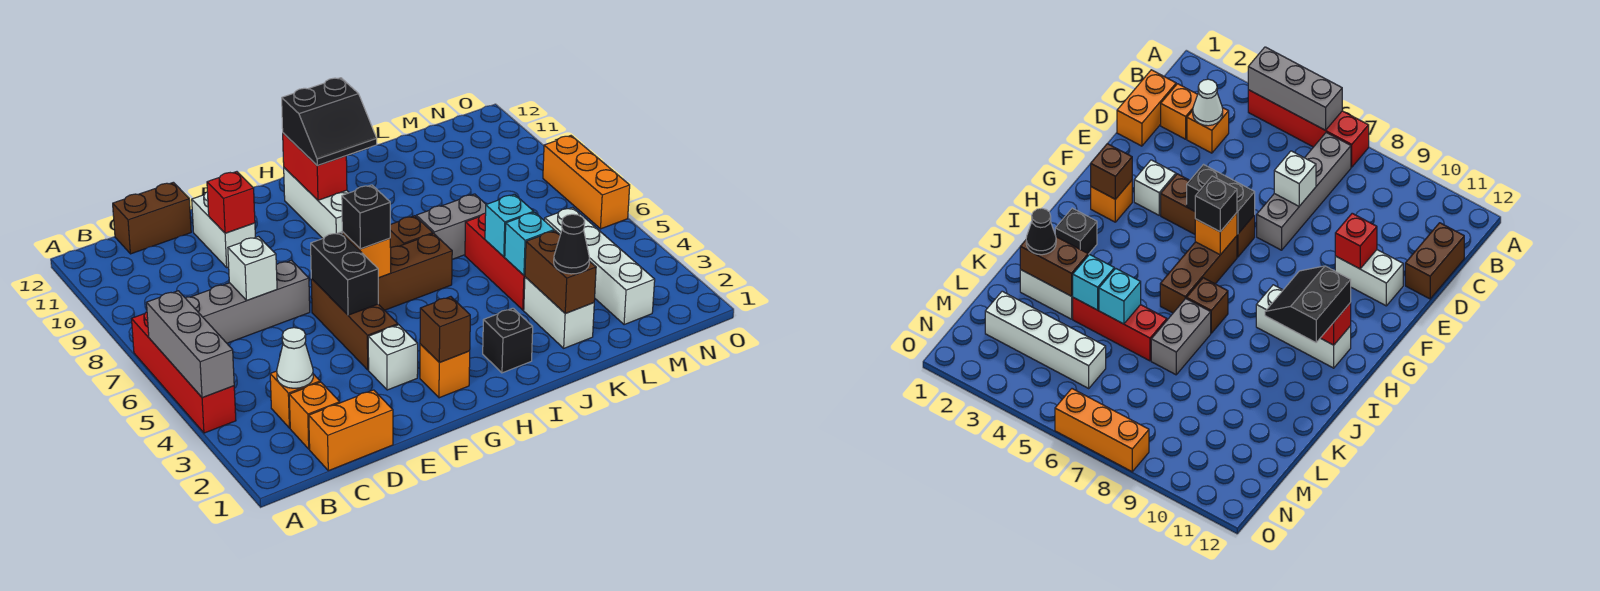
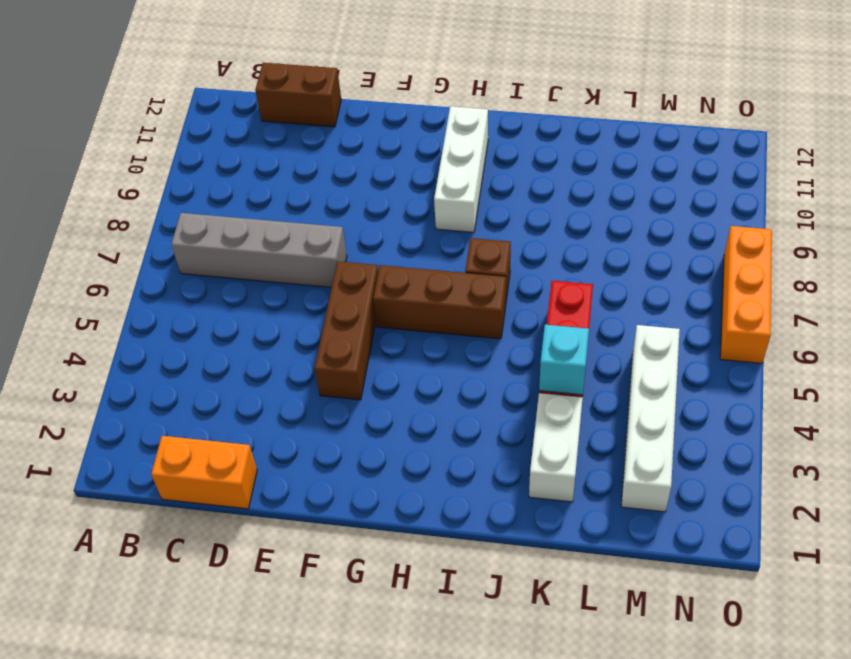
none -> red 1x4 brick [132,312,236,433]
none -> orange 1x1 brick [289,382,340,449]
none -> orange 1x1 brick [270,371,320,428]
none -> white 1x2 brick [192,192,255,268]

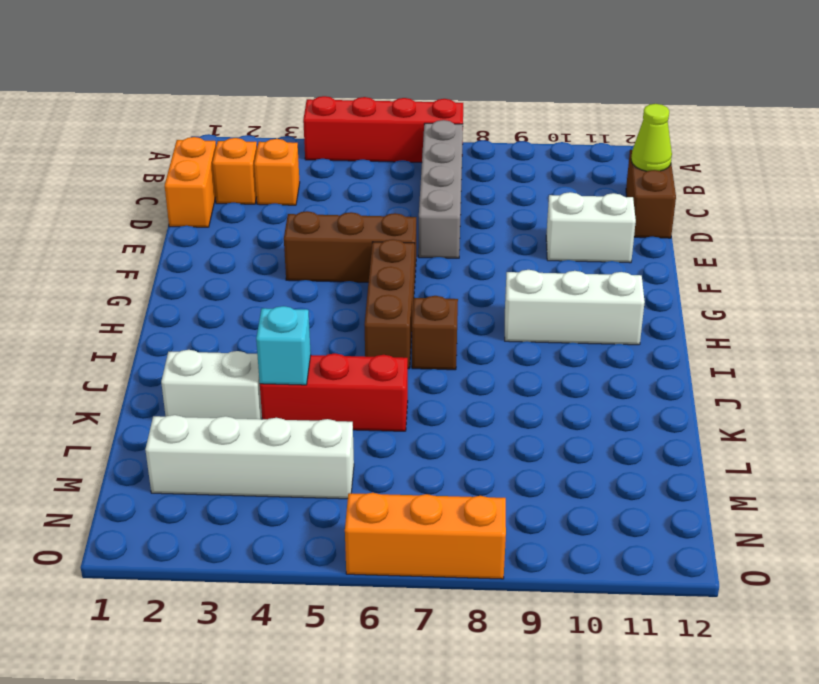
lime 1x1 cone [631,104,672,171] -> none
none -> white 1x1 brick [368,325,418,390]
none -> orange 1x1 brick [420,344,470,398]
none -> black 1x1 brick [483,308,533,373]
none -> grey 1x2 brick [416,194,486,259]

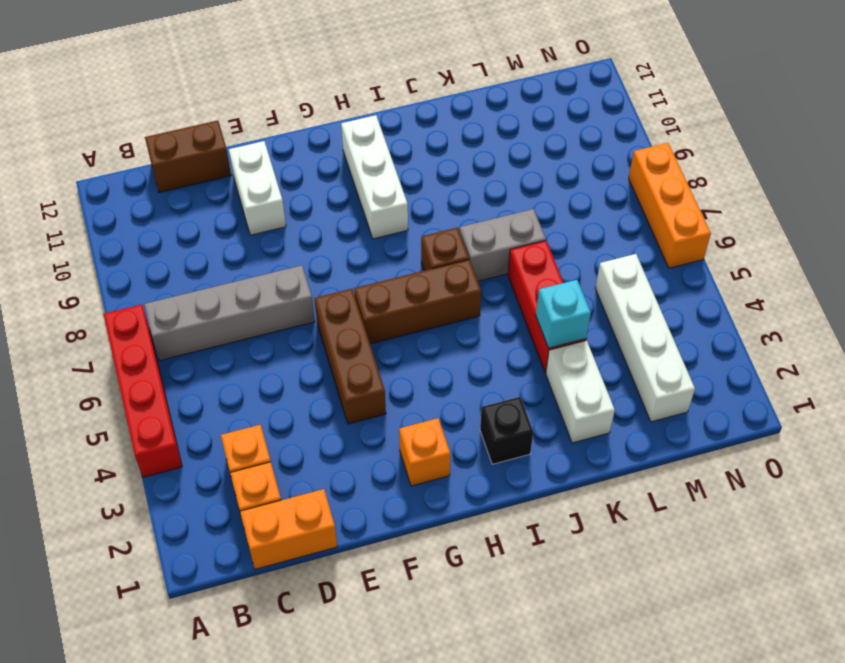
none -> white 1x1 brick [368,325,418,390]
none -> grey 1x3 brick [147,291,234,398]
none -> white 1x1 cone [277,328,313,388]
none -> white 1x1 brick [228,237,277,300]

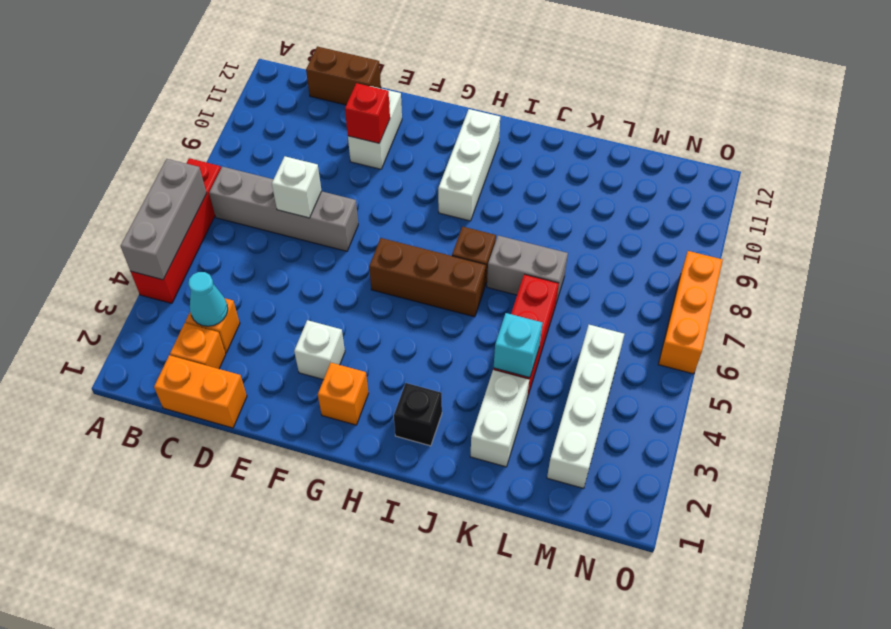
cyan 1x1 cone [188,272,228,326] -> white 1x1 cone [277,328,313,388]
none -> brown 1x3 brick [311,279,398,370]
none -> black 1x2 brick [311,232,378,315]
none -> brown 1x1 brick [420,297,470,363]
none -> orange 1x1 brick [342,232,391,278]

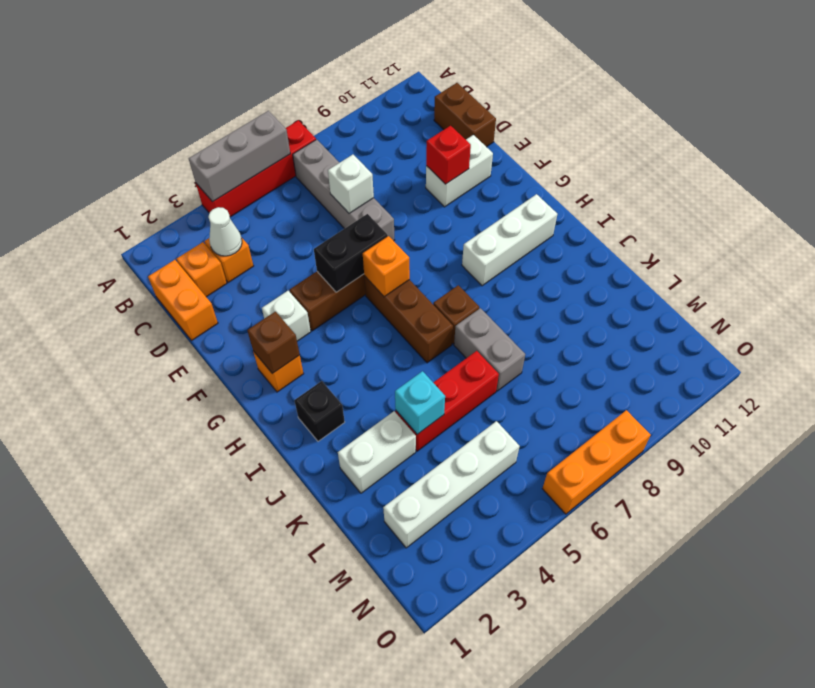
none -> red 1x2 brick [283,133,347,200]
none -> brown 1x2 brick [525,231,596,314]
none -> cyan 1x1 brick [485,194,534,257]
none -> black 1x1 brick [342,185,390,249]

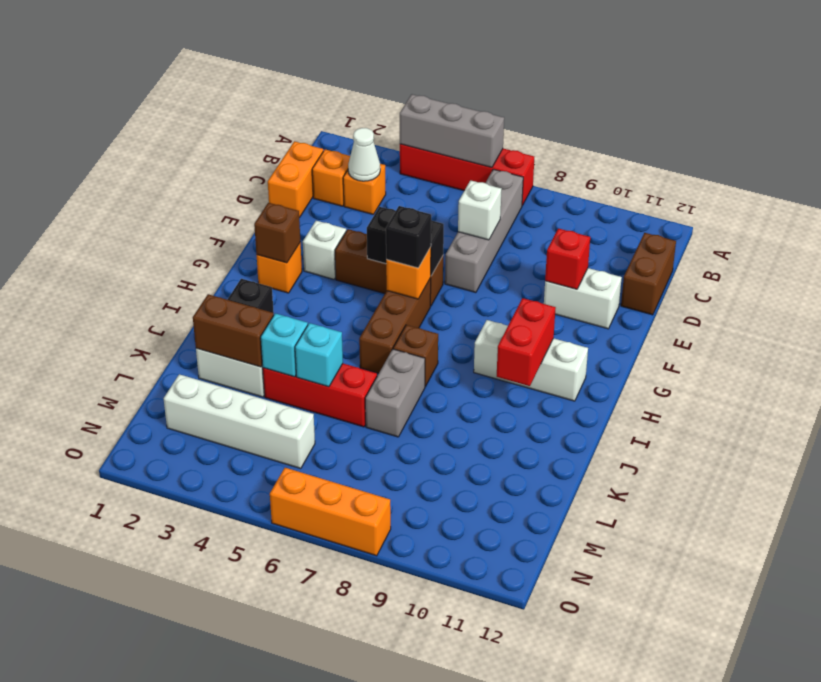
red 1x2 brick [497,298,556,386] -> red 1x2 brick turned to [283,133,347,200]
none -> black 2x2 slope [282,78,377,165]
none -> black 1x1 cone [554,214,590,274]

